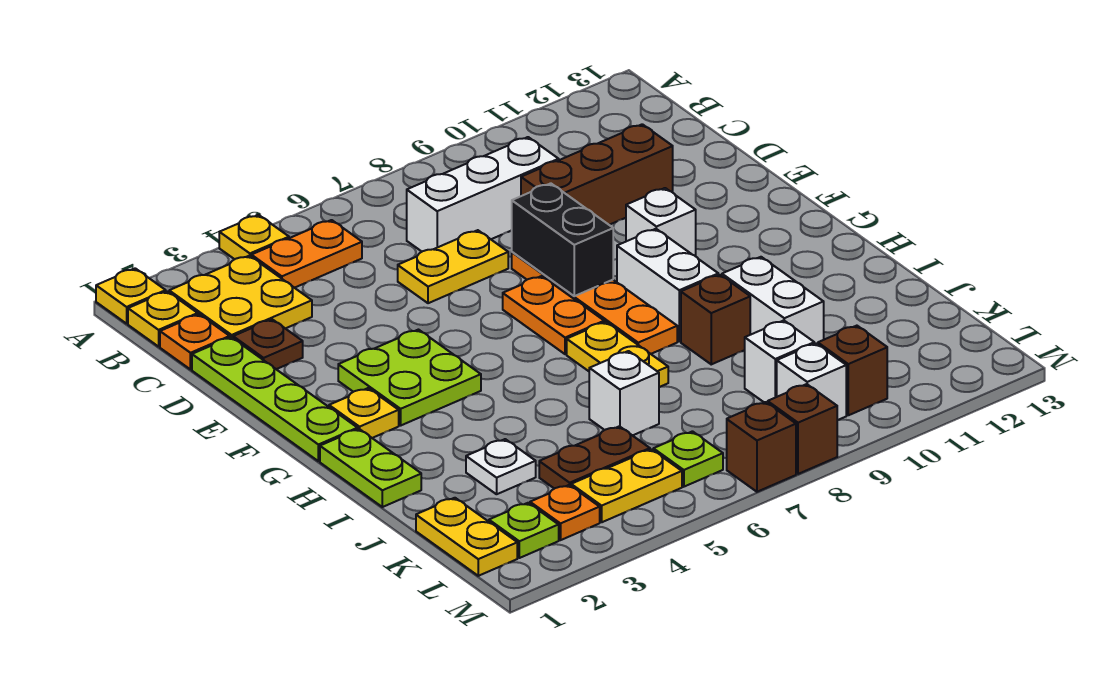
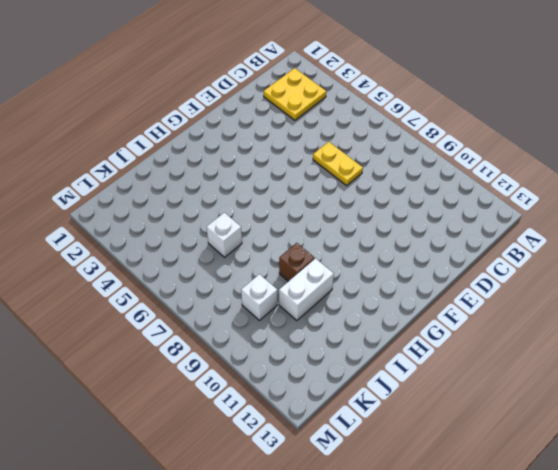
none -> yellow 1x1 plate [96,268,166,324]
none -> yellow 1x1 plate [219,215,289,259]
none -> yellow 1x1 plate [128,291,198,347]
none -> orange 1x2 plate [251,220,362,288]

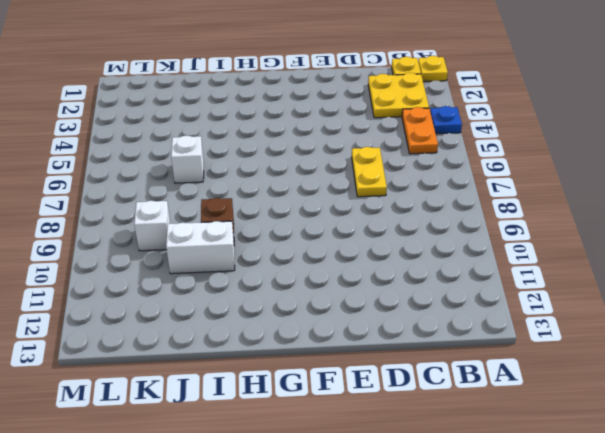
blue 1x1 plate [430,106,462,134] -> yellow 1x1 plate [219,215,289,259]
none -> orange 1x1 plate [160,314,230,370]
none -> white 1x3 brick [407,137,559,251]
none -> lime 1x4 plate [192,337,358,461]
none -> brown 1x1 plate [233,319,303,369]

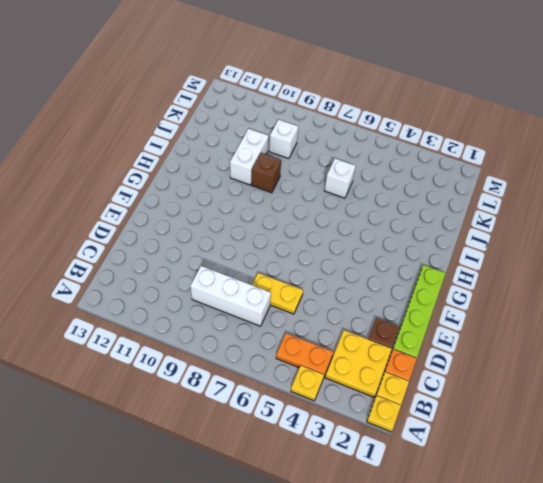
none -> brown 1x3 brick [521,124,673,225]
none -> orange 1x4 plate [512,252,677,354]
none -> lime 2x2 plate [338,330,481,425]
none -> orange 1x2 plate [503,276,604,354]

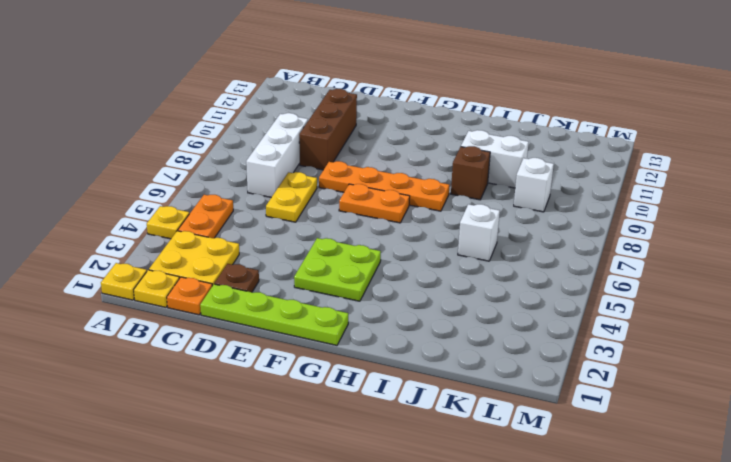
none -> white 1x1 brick [626,188,696,256]
none -> yellow 1x1 plate [329,388,399,438]
none -> white 1x2 brick [617,229,718,341]
none -> lime 1x2 plate [320,429,421,507]

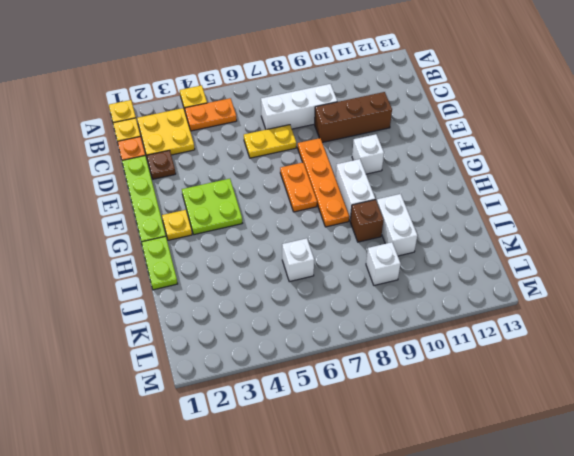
none -> yellow 1x2 plate [567,322,668,387]
none -> white 1x1 plate [466,439,536,494]
none -> yellow 1x2 plate [416,498,517,576]
none -> brown 1x2 plate [539,426,650,489]

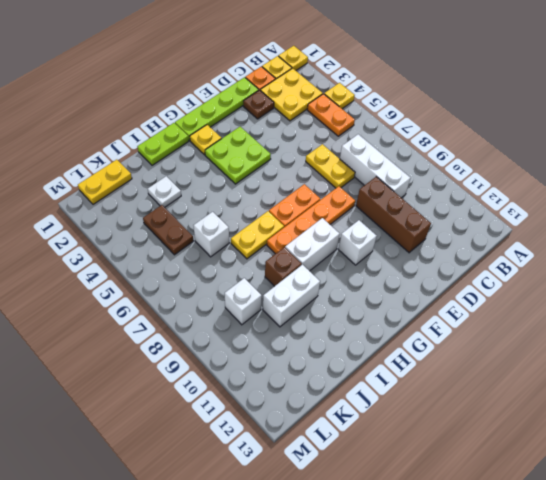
none -> lime 1x1 plate [489,503,559,558]
none -> orange 1x1 plate [530,485,600,540]
none -> yellow 1x2 plate [571,449,682,522]
none -> lime 1x1 plate [653,431,723,487]

